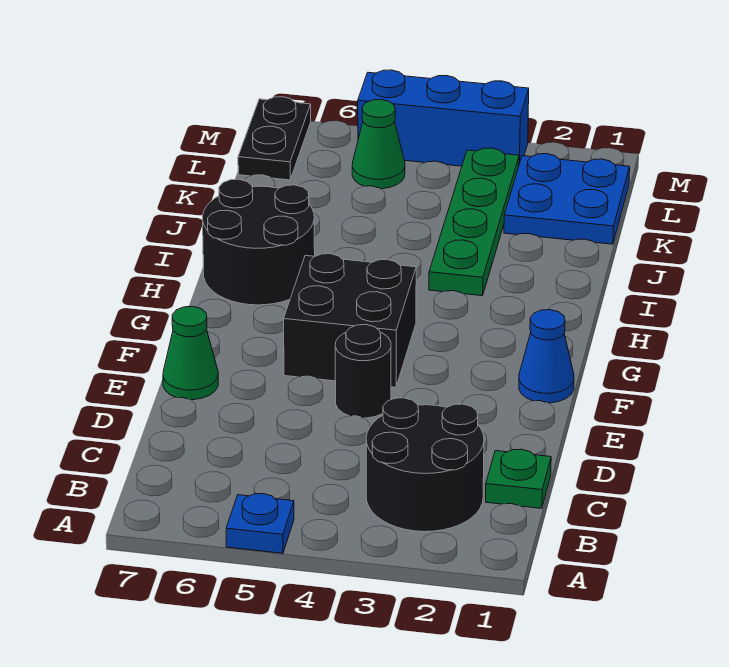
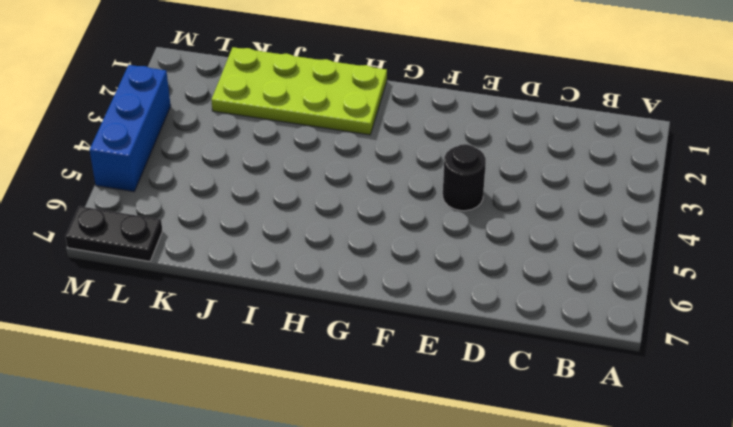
lime 2x4 plate [211,47,387,135] -> blue 2x2 plate [504,154,630,244]
none -> blue 1x1 plate [226,494,294,553]
none -> black 2x2 round brick [366,398,484,532]
none -> green 1x1 plate [486,449,551,508]

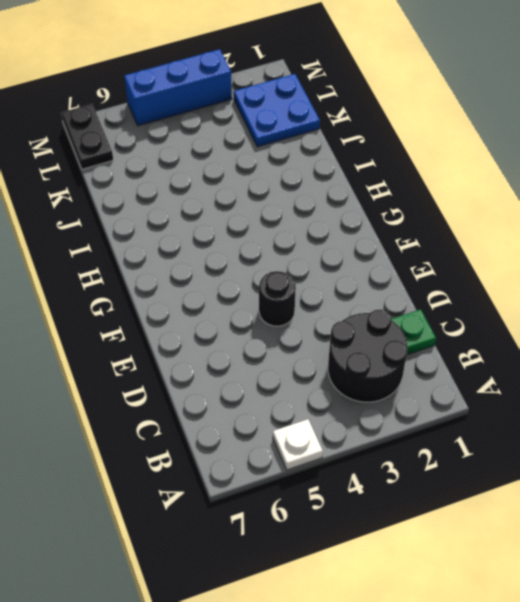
white 1x1 plate [273,419,323,470] -> blue 1x1 plate [226,494,294,553]
none -> green 1x1 cone [163,307,218,400]
none -> blue 1x1 cone [519,310,574,403]
none -> black 2x2 brick [284,254,416,387]

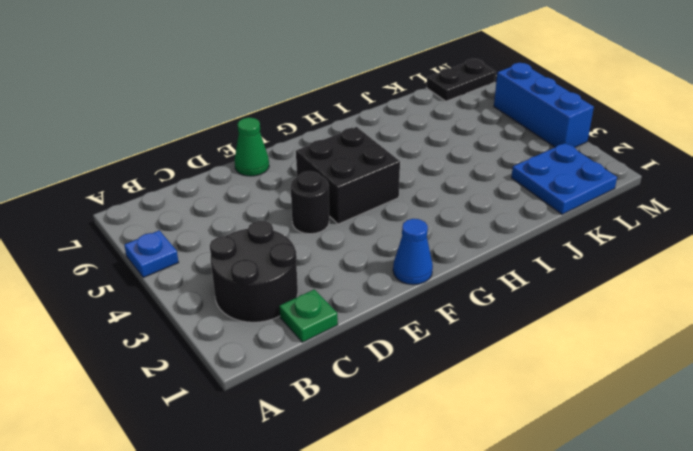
none -> black 2x2 round brick [202,179,315,305]
none -> green 1x4 plate [429,148,519,296]
none -> green 1x1 cone [352,100,405,189]

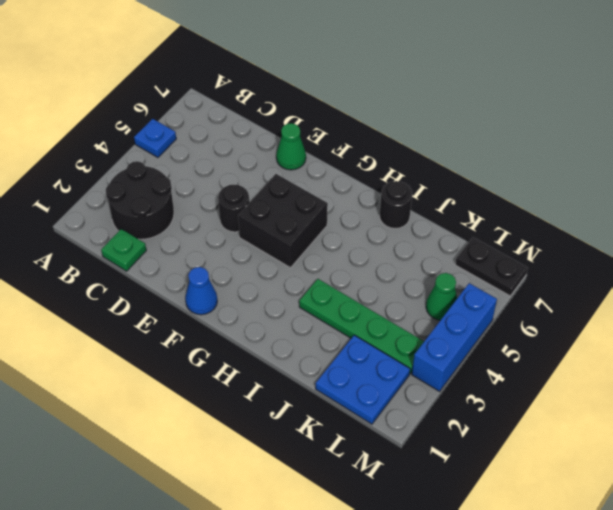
black 1x1 round brick [380,181,412,229] -> black 2x2 round brick [202,179,315,305]

